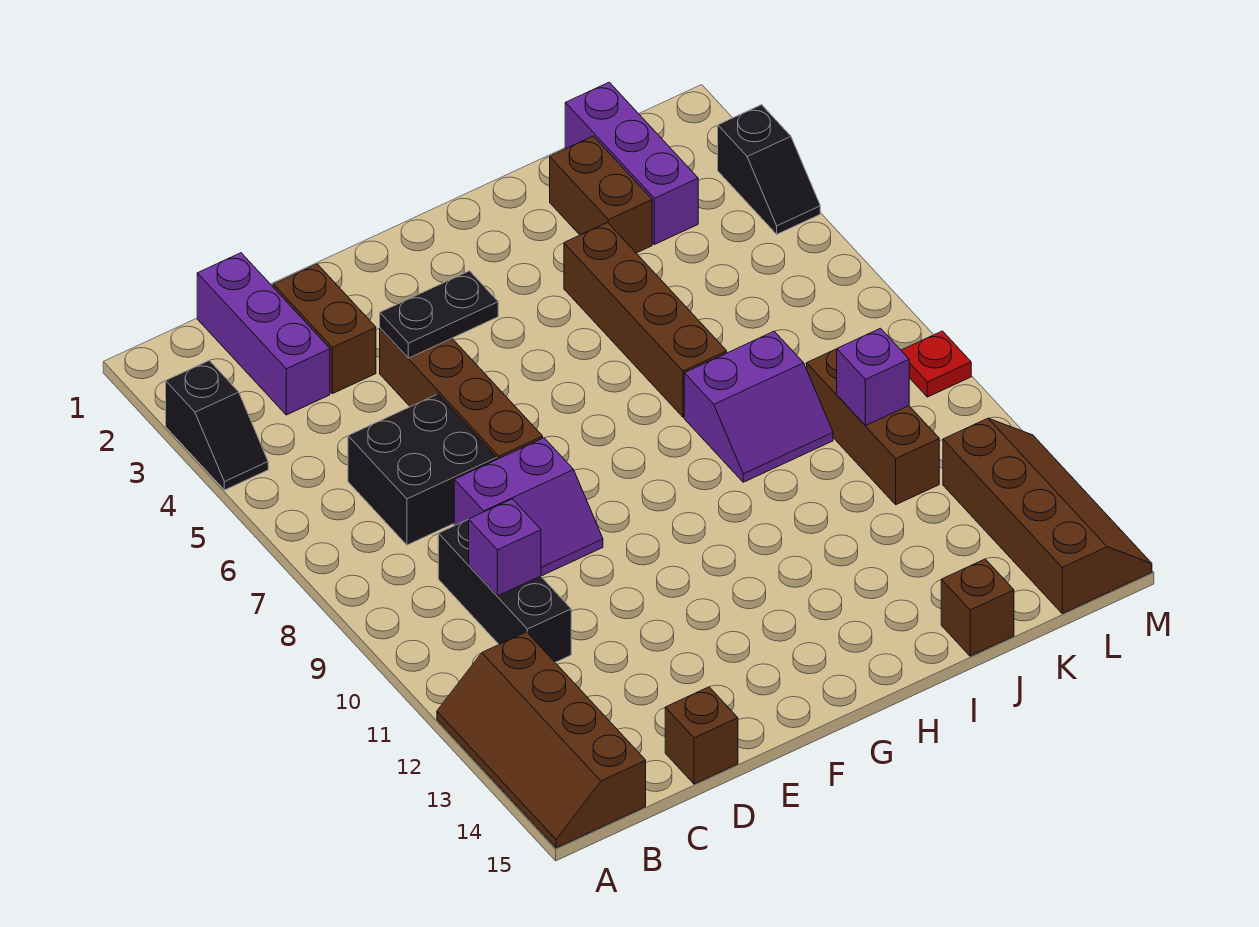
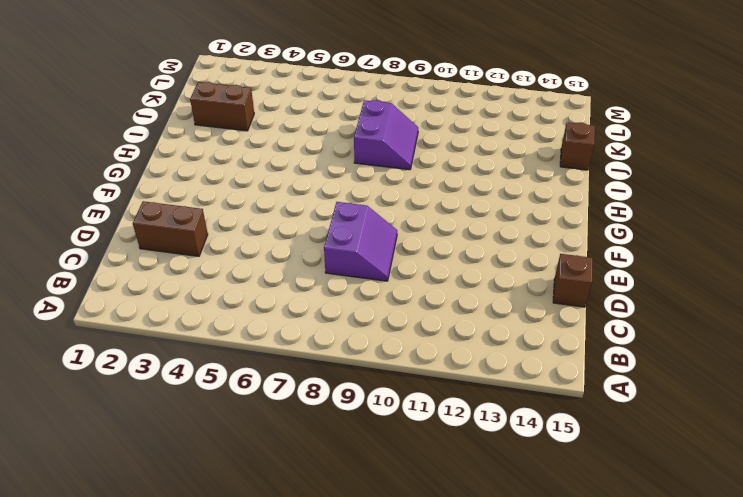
none -> black 1x2 slope [166,360,268,490]
none -> brown 2x4 slope [437,632,646,848]
none -> purple 1x3 brick [197,253,330,415]

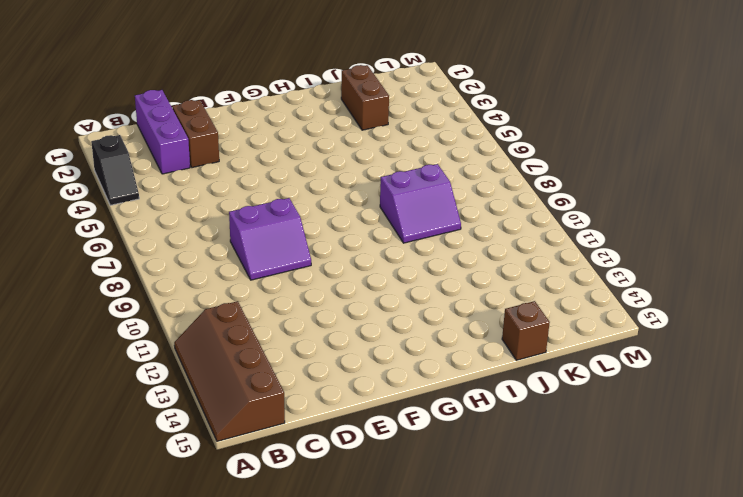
none -> black 2x2 brick [348,394,497,545]
none -> black 1x3 brick [438,519,571,662]
none -> brown 1x1 brick [665,687,738,784]

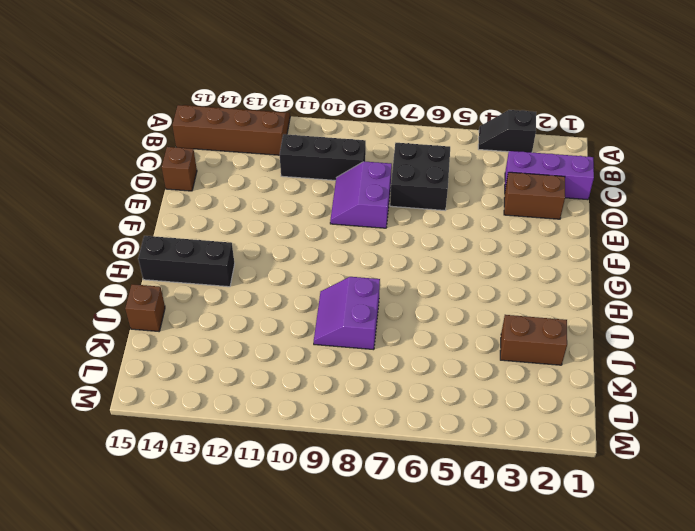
black 1x3 brick [138,236,235,287] -> none
none -> brown 1x4 brick [380,328,543,459]
none -> brown 1x4 brick [564,223,727,417]
none -> purple 1x3 brick [565,82,698,245]

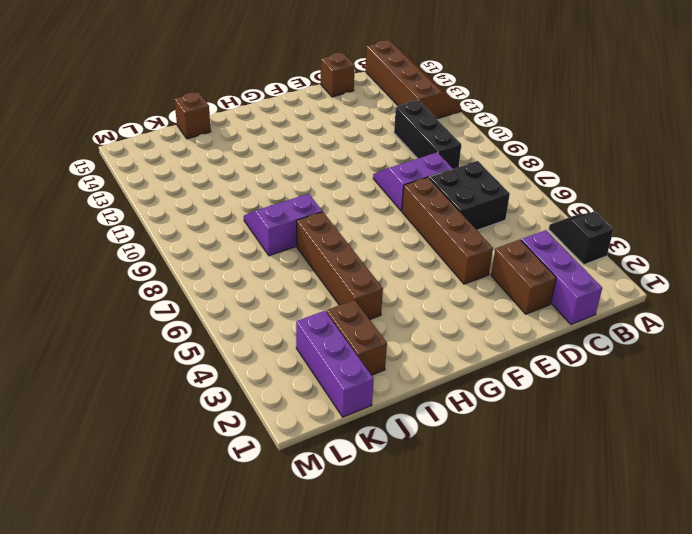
none -> brown 1x3 brick [807,349,939,505]
none -> brown 2x4 slope [943,418,1152,613]
none -> black 1x2 slope [718,105,820,234]

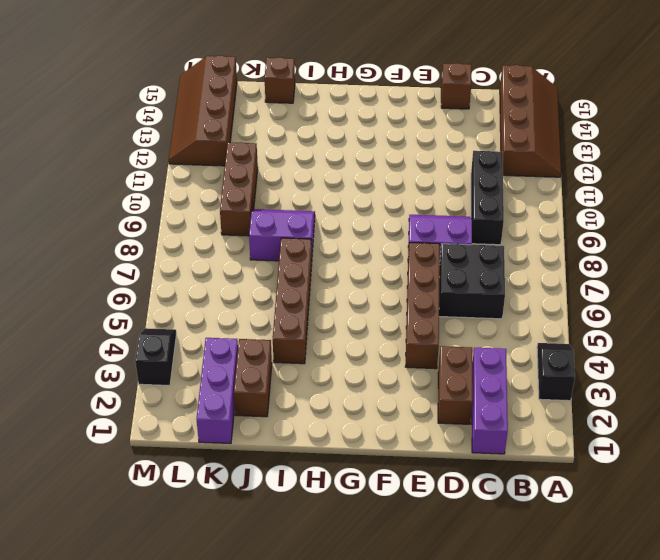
none -> red 1x1 plate [901,331,971,397]
none -> purple 1x1 brick [469,499,541,596]
none -> black 1x2 plate [380,271,498,358]

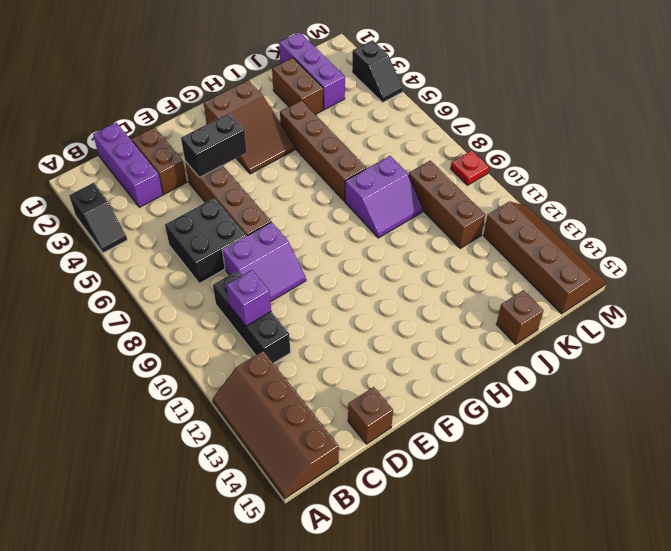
black 1x2 brick [181,113,247,177] -> black 1x2 plate [380,271,498,358]
brown 2x3 slope [204,80,295,174] -> none
none -> purple 1x1 brick [837,328,909,426]

